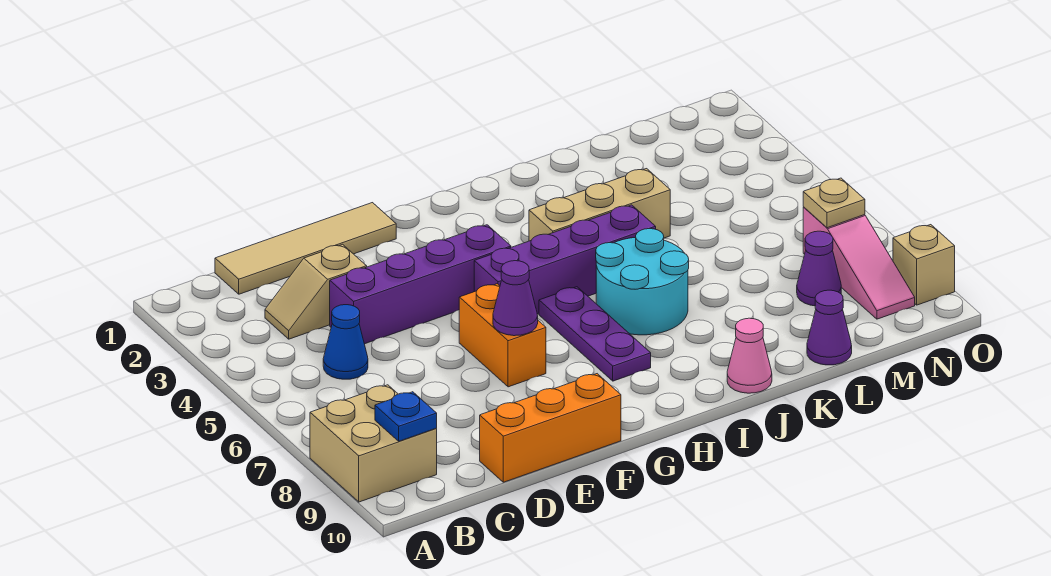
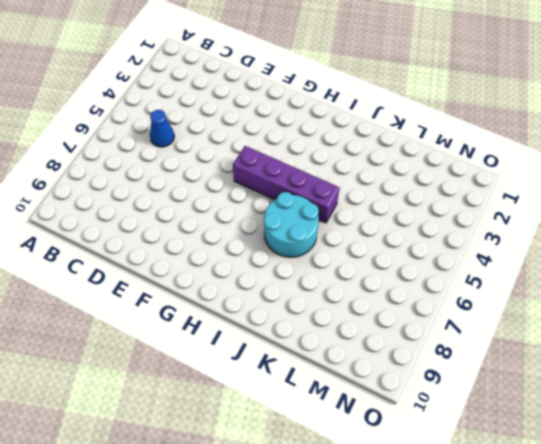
none -> tan 2x2 brick [310,385,437,502]
none -> tan 1x4 tile [215,203,396,294]
none -> tan 1x2 slope [265,244,367,339]

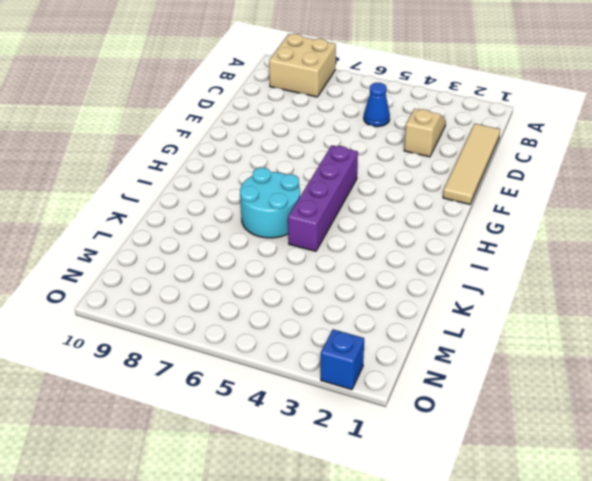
blue 1x1 brick [321,329,364,390] -> none
none -> purple 1x4 brick [330,225,511,344]
none -> orange 1x3 brick [480,374,621,482]
none -> orange 1x2 brick [459,284,546,387]

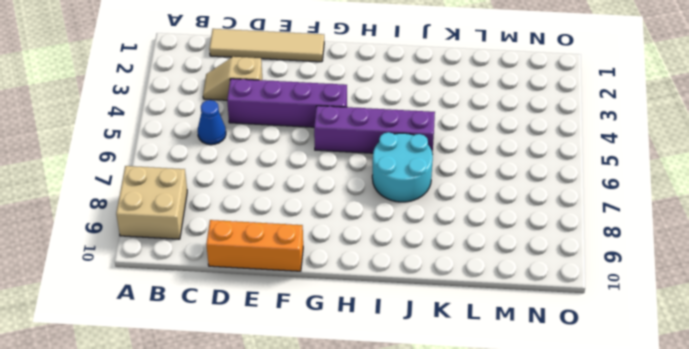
none -> orange 1x2 brick [459,284,546,387]
none -> purple 1x3 plate [539,287,651,381]
none -> tan 1x3 brick [529,169,670,241]

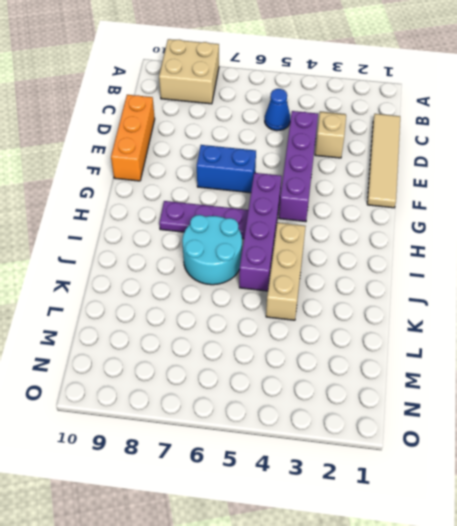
blue 1x2 brick [197,145,256,193] -> orange 1x2 brick [459,284,546,387]
none -> pink 1x1 cone [727,318,772,393]
none -> purple 1x1 cone [807,290,852,365]
none -> purple 1x1 cone [797,231,841,306]

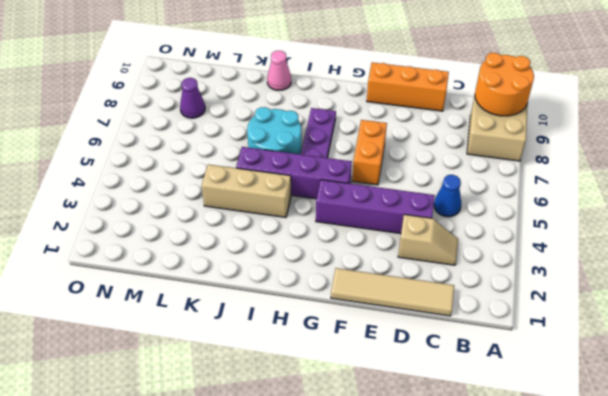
orange 2x2 round brick [475,53,534,116] -> blue 1x1 plate [375,392,437,441]
none -> purple 1x1 cone [807,290,852,365]
none -> pink 1x3 slope [803,207,915,319]
none -> tan 1x1 brick [893,225,955,305]

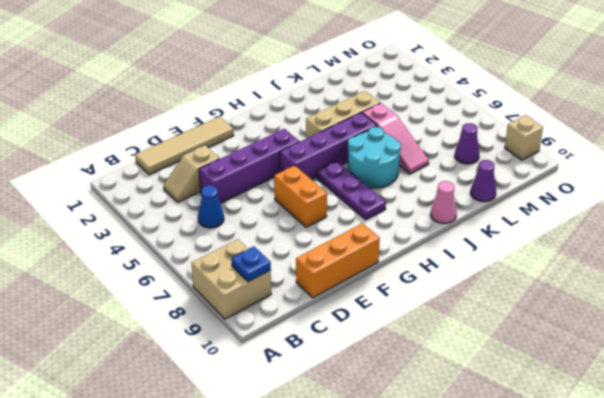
pink 1x3 slope [362,103,429,174] -> pink 1x3 slope moved to [803,207,915,319]
none -> purple 1x1 cone [493,261,538,336]
none -> tan 1x1 plate [803,178,865,228]

